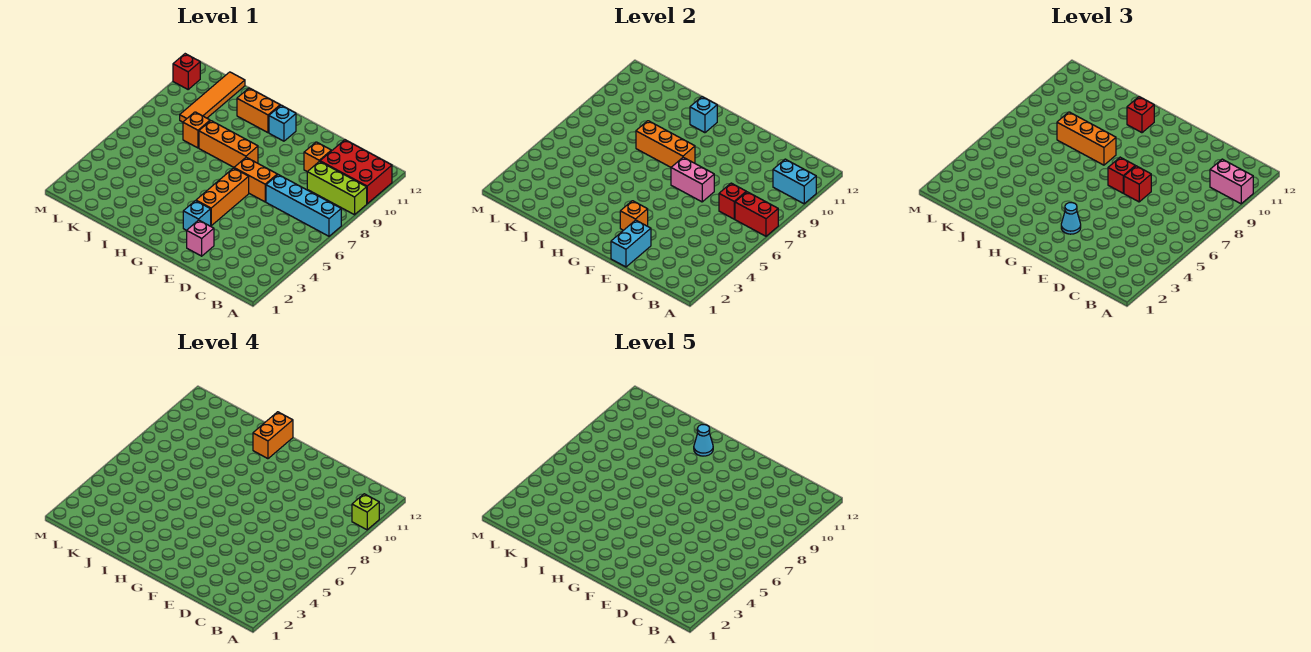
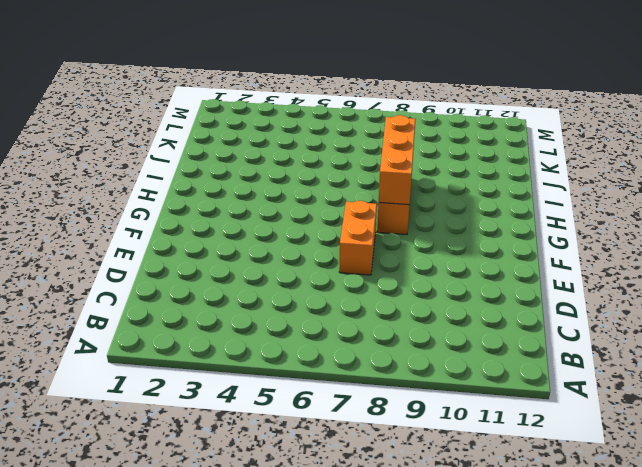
none -> cyan 1x4 brick [266,175,341,236]
none -> lime 1x3 brick [307,161,367,215]
none -> red 2x3 brick [320,140,392,204]
none -> orange 1x1 brick [304,142,331,172]

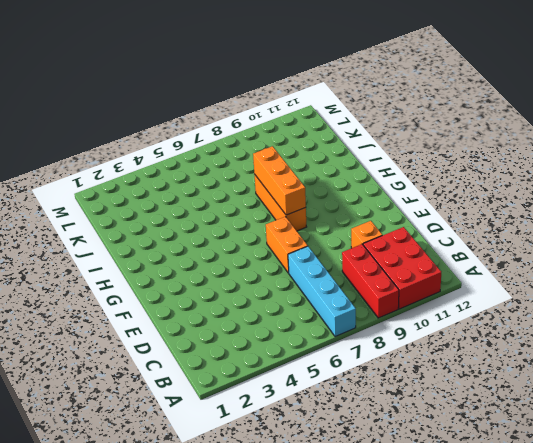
red 1x3 brick [342,244,399,318] -> lime 1x3 brick [307,161,367,215]
none -> pink 1x1 brick [187,220,214,256]
none -> cyan 1x1 brick [183,201,211,230]
none -> orange 1x3 brick [196,168,249,226]
none -> cyan 1x1 brick [269,105,296,141]

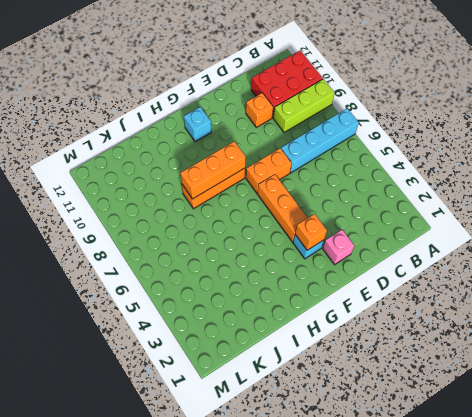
none -> orange 1x2 brick [237,88,280,133]
none -> orange 1x1 brick [183,112,210,148]
none -> orange 1x4 tile [180,72,245,122]
none -> red 1x1 brick [173,54,200,89]

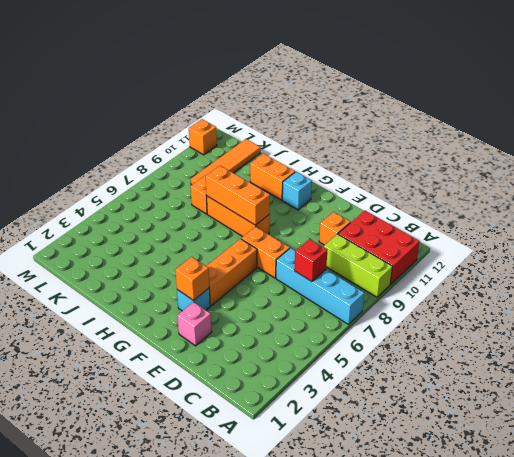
orange 1x1 brick [189,119,217,155] -> red 1x1 brick [173,54,200,89]
none -> red 1x2 brick [735,192,778,236]
none -> cyan 1x2 brick [773,159,816,204]
none -> cyan 1x2 brick [611,220,651,267]
none -> pink 1x2 brick [671,157,714,202]

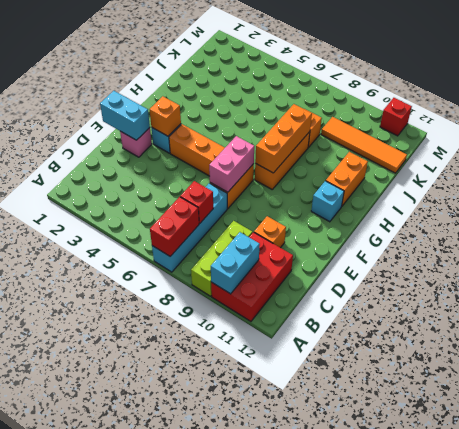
none -> cyan 1x1 brick [690,97,717,133]
none -> pink 1x2 brick [1210,159,1253,204]
none -> red 1x1 brick [1124,166,1151,202]
none -> cyan 1x1 cone [1061,203,1081,234]

